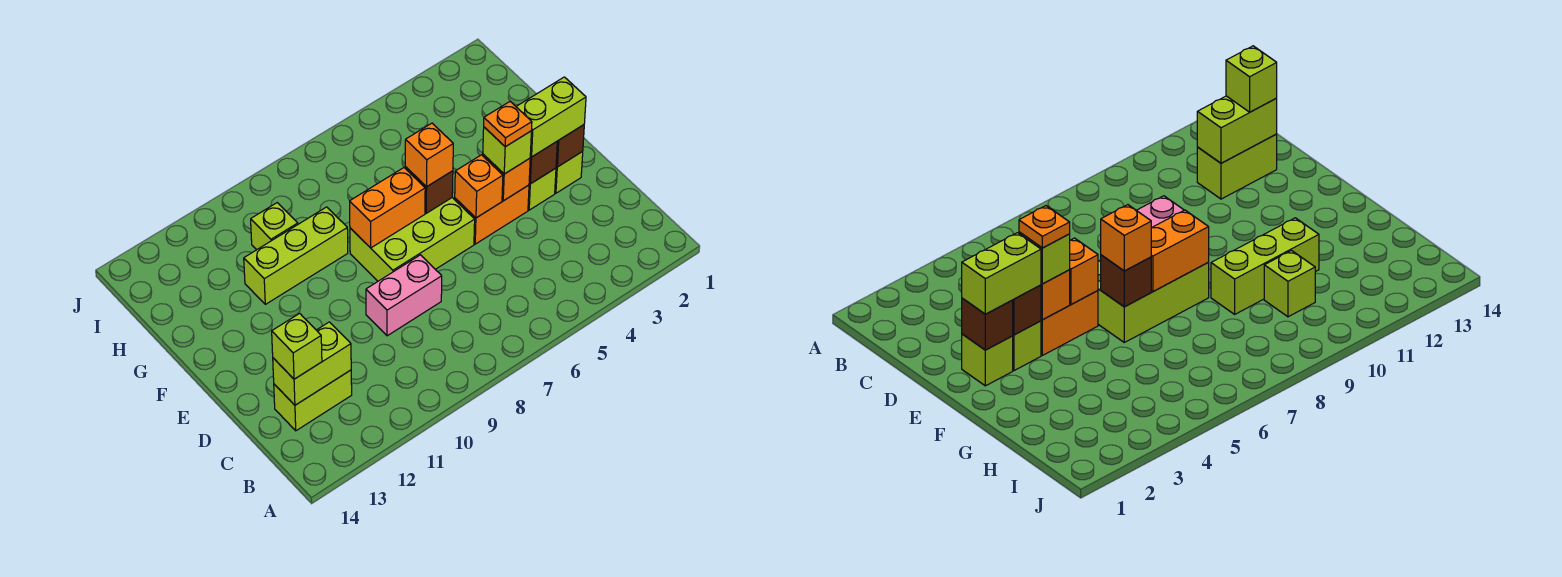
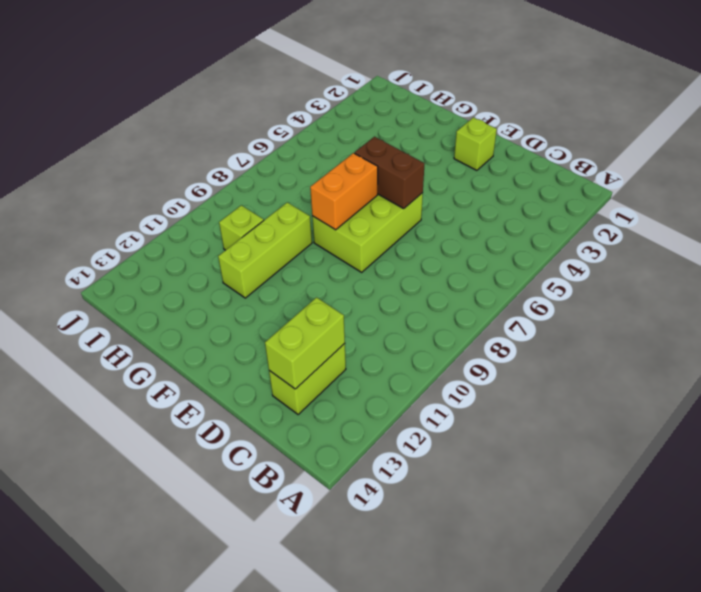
brown 1x2 brick [355,137,424,209] -> brown 1x1 brick [405,167,453,213]
none -> pink 1x2 brick [366,255,442,336]
none -> lime 1x1 brick [528,168,556,210]
none -> orange 1x2 brick [455,185,529,244]

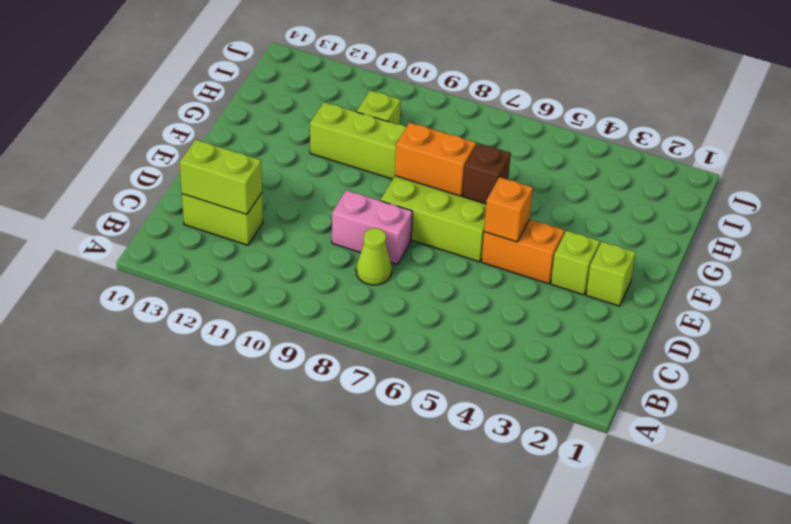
lime 1x1 cone [356,228,392,285] -> none
none -> brown 1x1 brick [556,125,584,167]
none -> brown 1x1 brick [529,142,557,184]
none -> orange 1x1 brick [483,154,530,201]

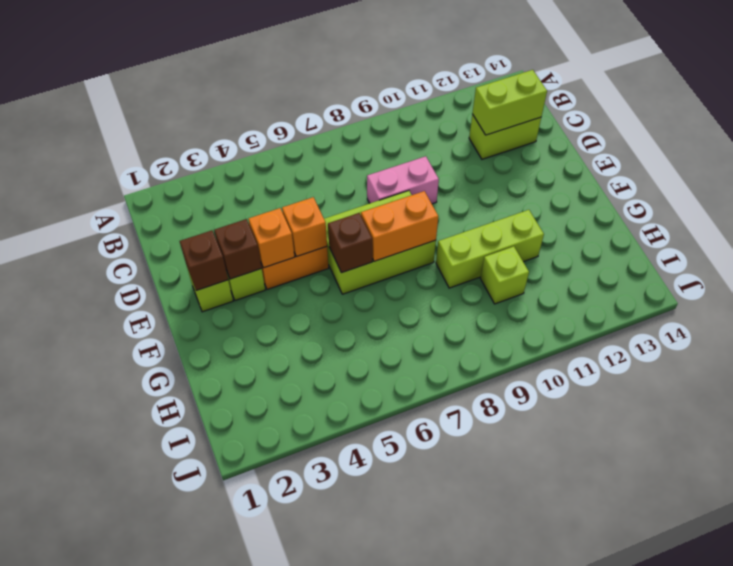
none -> lime 1x1 brick [272,313,322,379]
none -> lime 1x2 brick [516,77,586,157]
none -> lime 1x1 brick [483,127,531,174]

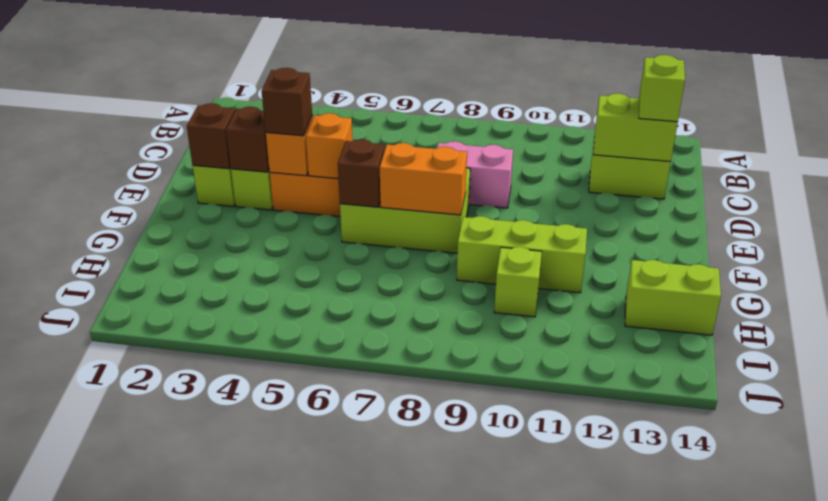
brown 1x1 brick [262,68,312,136] -> lime 1x1 brick [483,127,531,174]
lime 1x2 brick [625,260,721,335] -> lime 1x2 brick moved to [516,77,586,157]
none -> orange 1x1 brick [405,123,453,187]
none -> orange 1x1 plate [484,102,532,147]

